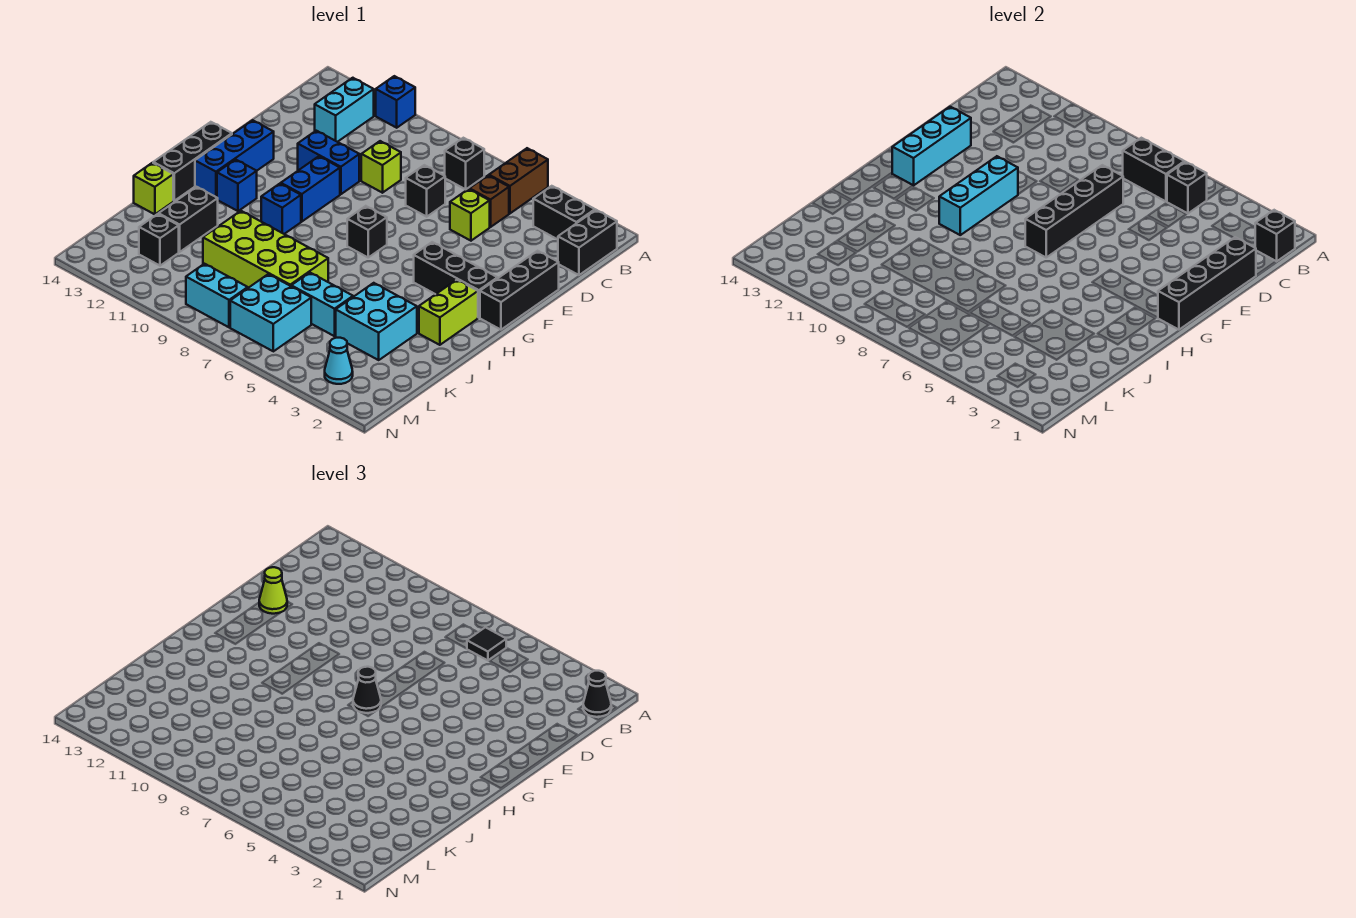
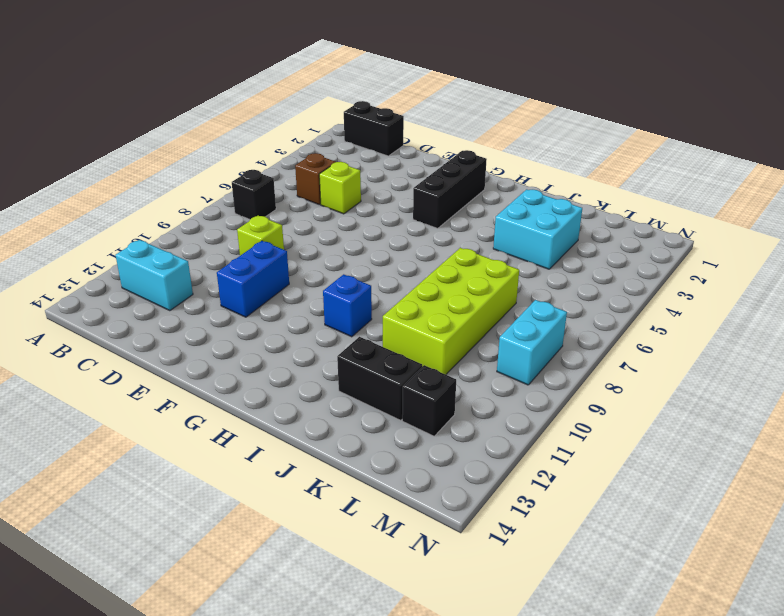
none -> brown 1x2 brick [489,148,548,213]
none -> blue 1x1 brick [376,76,415,128]
none -> black 1x2 brick [533,186,595,239]
none -> black 1x1 brick [406,165,445,217]

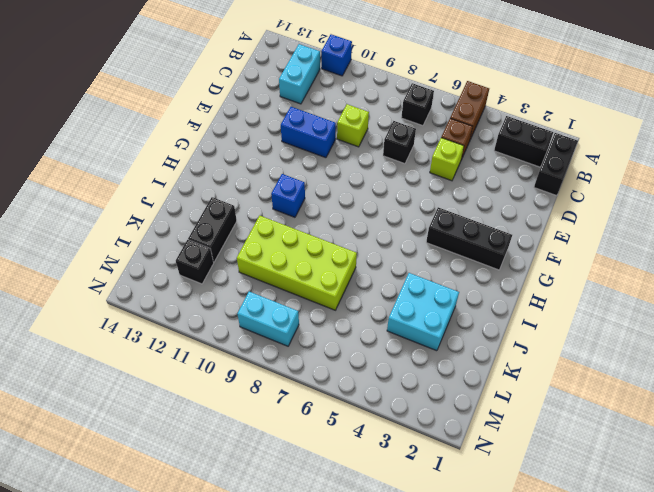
none -> black 1x3 brick [480,251,559,330]
none -> blue 1x2 brick [281,156,340,222]
none -> blue 1x3 brick [195,120,274,197]
none -> black 1x1 brick [347,206,387,257]

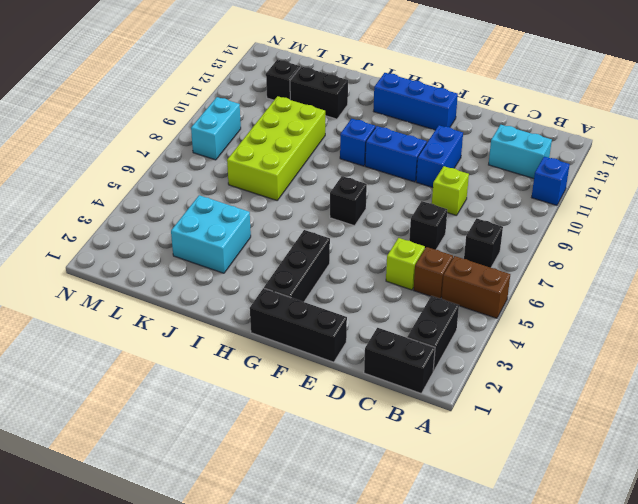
none -> black 1x3 brick [153,122,232,201]
none -> lime 1x2 brick [419,280,478,345]
none -> blue 1x1 brick [217,159,257,211]
none -> lime 1x1 brick [134,163,173,214]

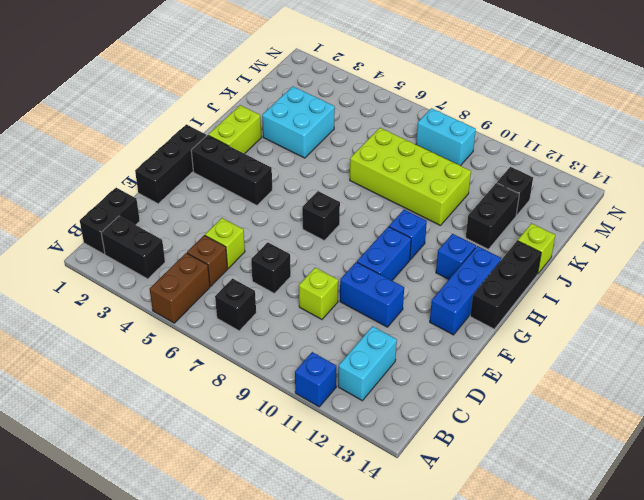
none -> cyan 1x2 brick [291,273,353,336]
none -> cyan 2x2 brick [230,274,311,351]
none -> cyan 1x1 cone [325,338,353,384]
none -> black 1x1 brick [1255,210,1295,262]

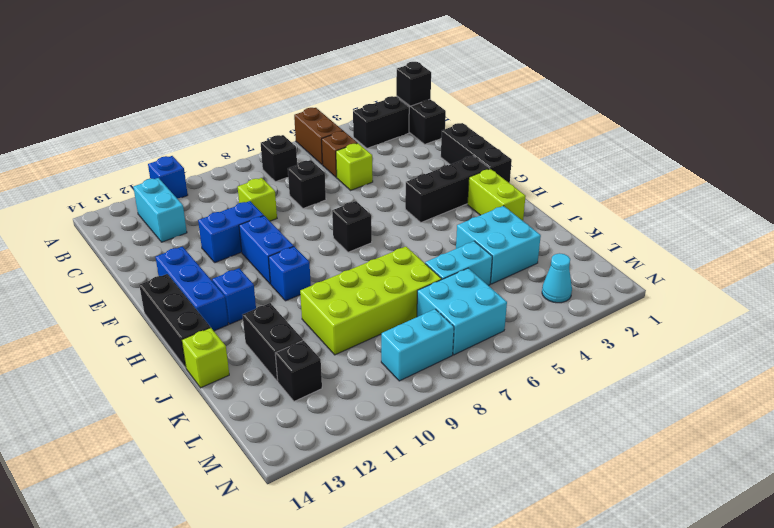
none -> black 1x1 brick [1167,162,1207,213]
none -> black 1x2 brick [1123,138,1184,201]
none -> black 1x4 brick [1158,237,1256,330]
none -> black 1x4 brick [1025,165,1123,257]

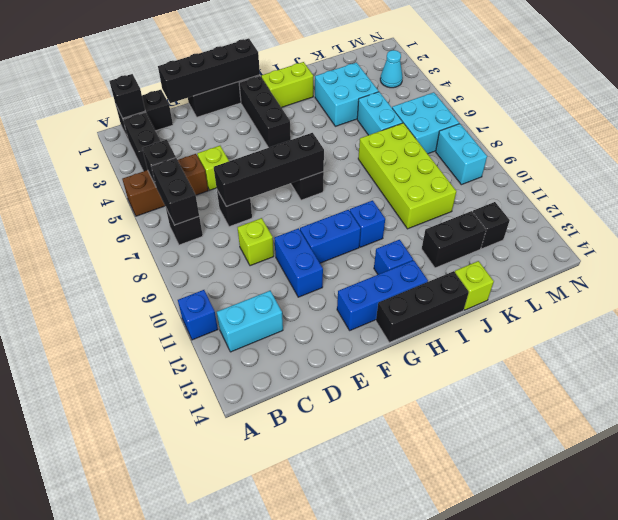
none -> cyan 1x3 brick [892,107,971,185]
none -> cyan 1x3 brick [939,156,1018,235]
none -> black 1x1 cone [583,671,611,717]
none -> black 1x1 tile [467,627,506,660]

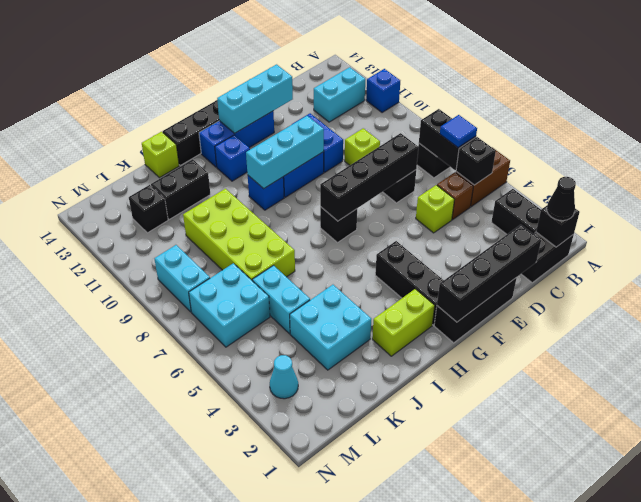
blue 1x1 tile [440,115,477,147] -> black 1x1 tile [467,627,506,660]
none -> lime 1x1 cone [259,567,287,614]
none -> black 1x1 cone [353,667,381,713]

